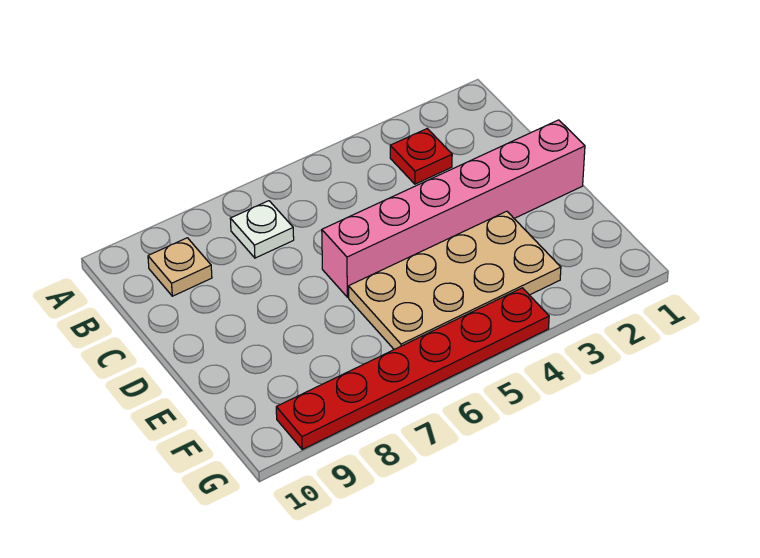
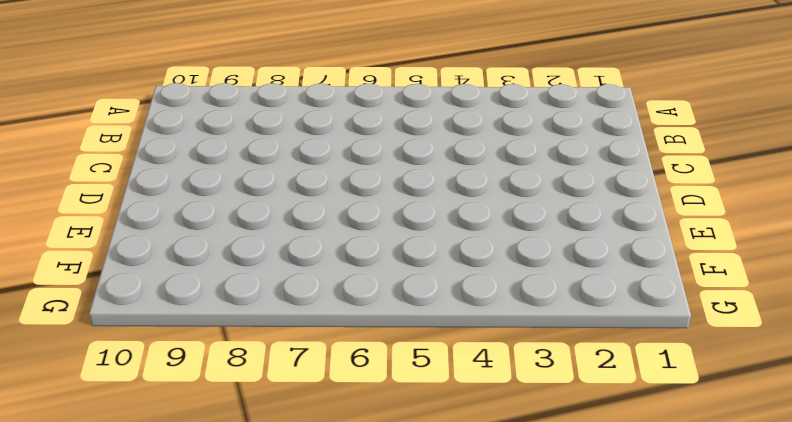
none -> red 1x1 plate [390,129,452,184]
none -> white 1x1 plate [230,201,294,258]

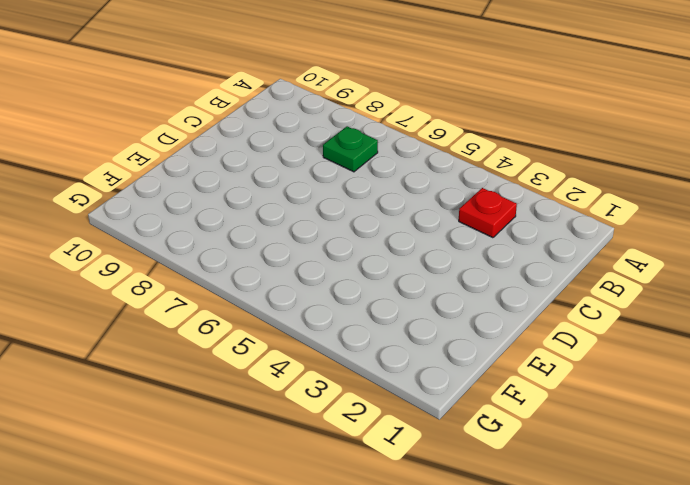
green 1x1 plate [323,126,378,172] -> white 1x1 plate [230,201,294,258]
none -> tan 1x1 plate [148,238,212,296]
none -> pink 1x6 brick [322,120,585,297]

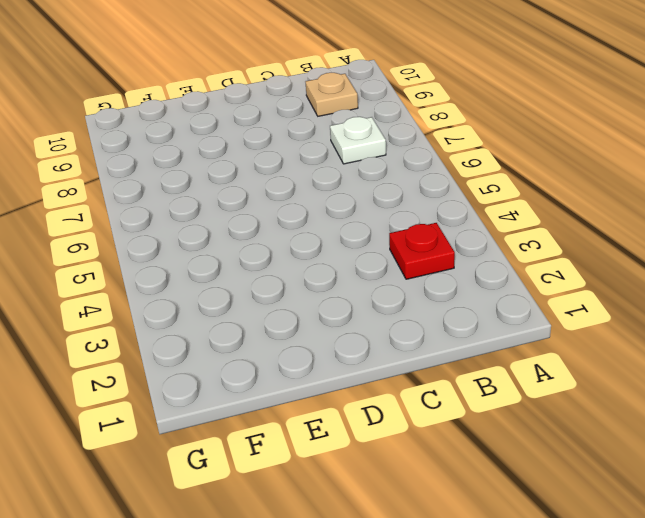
none -> pink 1x6 brick [322,120,585,297]
none -> tan 2x4 plate [349,211,561,349]

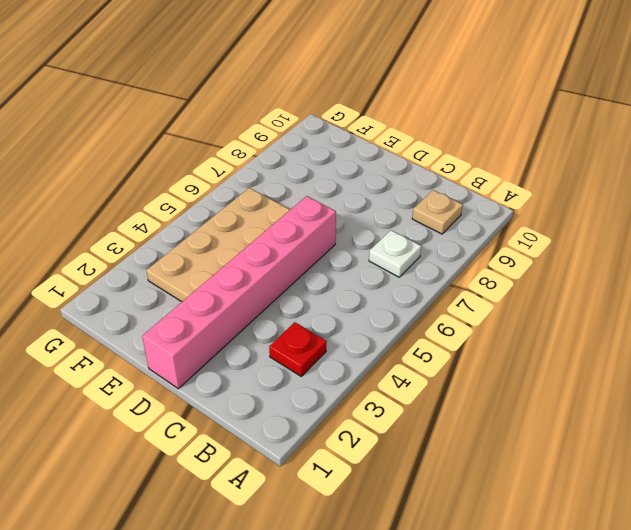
none -> red 1x6 plate [276,288,549,449]

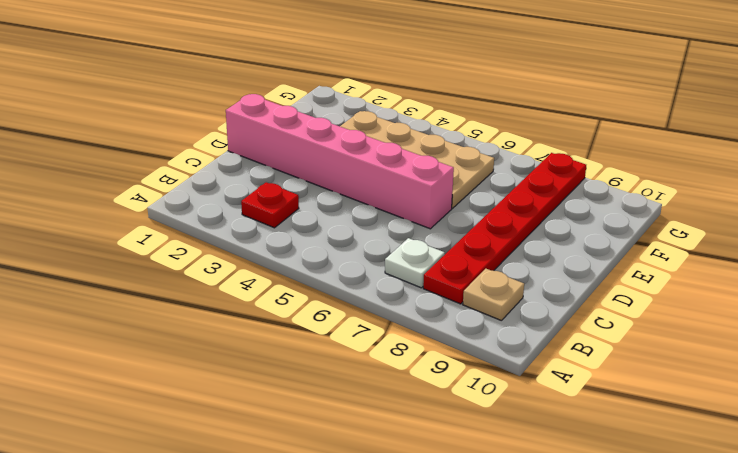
red 1x6 plate [423,153,586,304] -> red 1x6 plate turned to [276,288,549,449]

